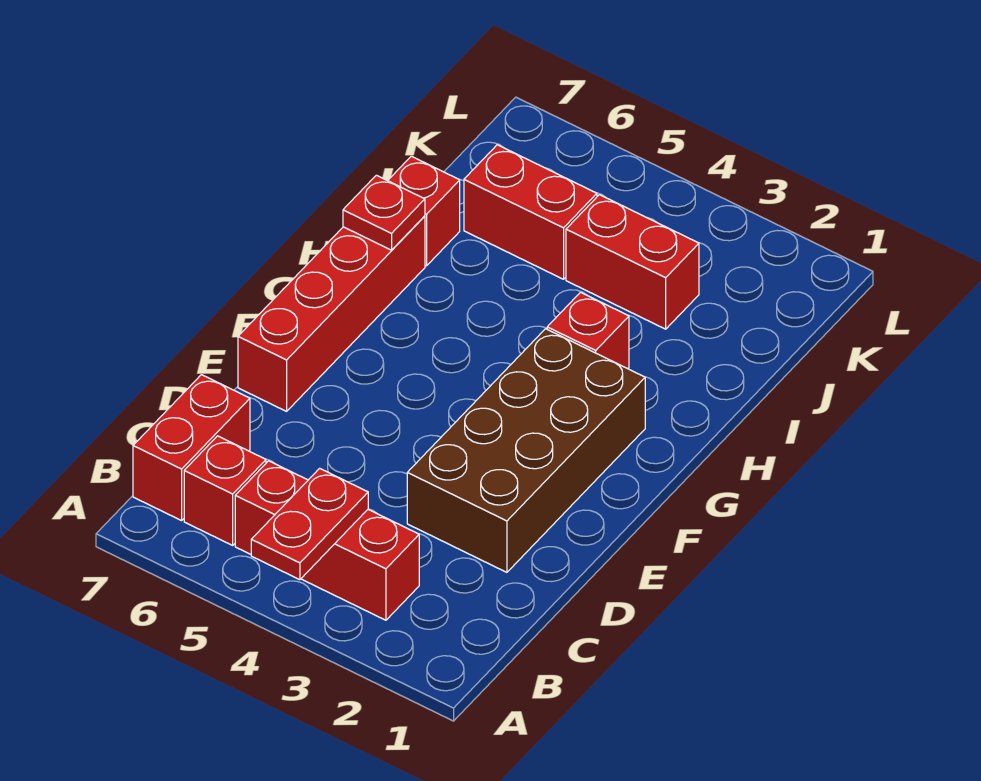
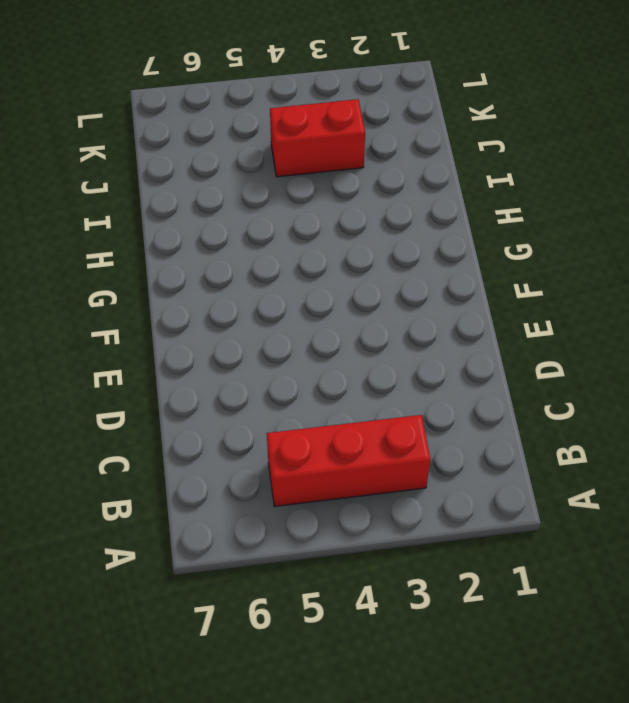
none -> red 1x1 brick [184,436,266,545]
none -> red 1x2 brick [133,375,250,521]

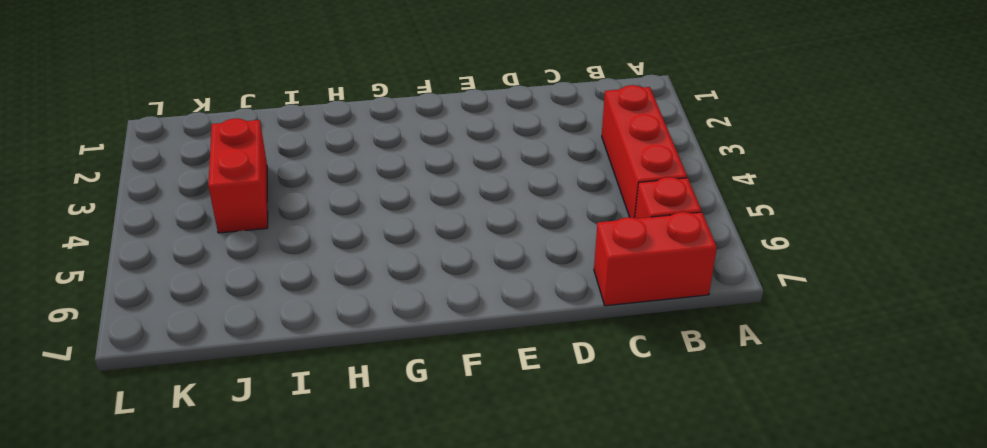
none -> brown 2x4 brick [407,329,645,572]
none -> red 1x4 brick [238,216,425,411]

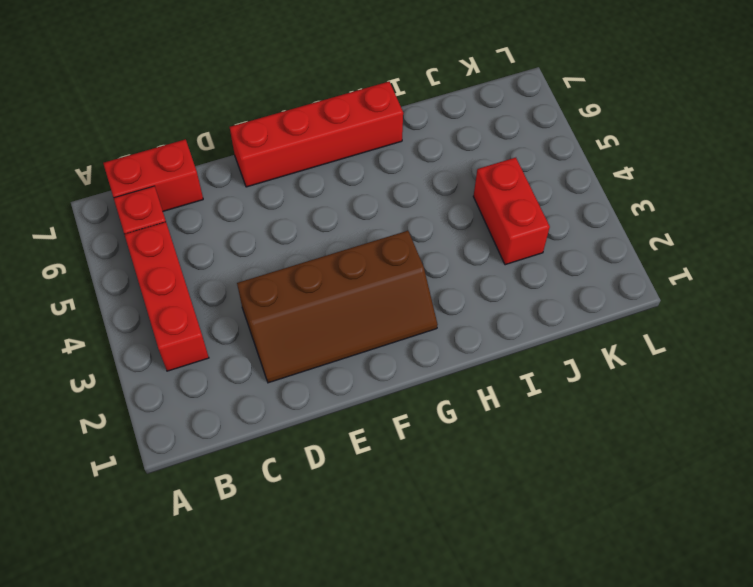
brown 2x4 slope [237,231,438,383] -> brown 2x4 brick [407,329,645,572]
none -> red 1x1 brick [547,292,629,369]
none -> red 1x1 brick [388,156,460,266]

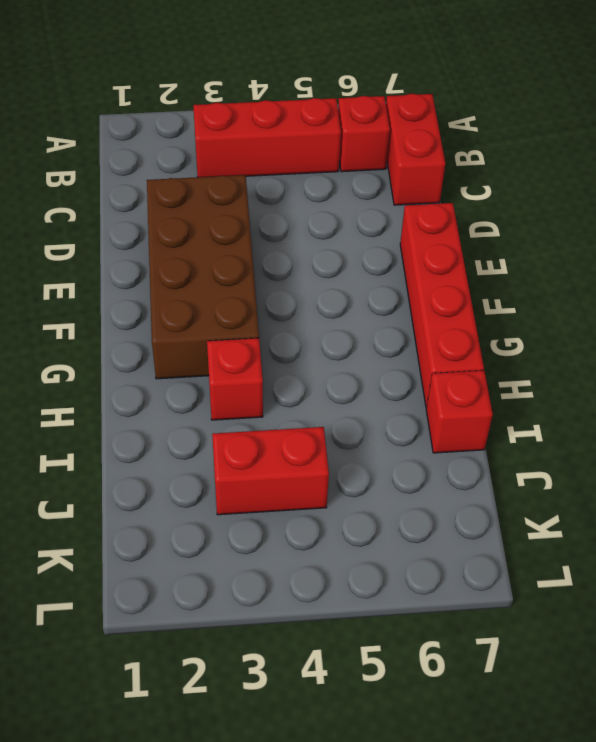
none -> red 1x2 brick [464,145,597,279]
none -> red 1x2 plate [251,468,368,580]

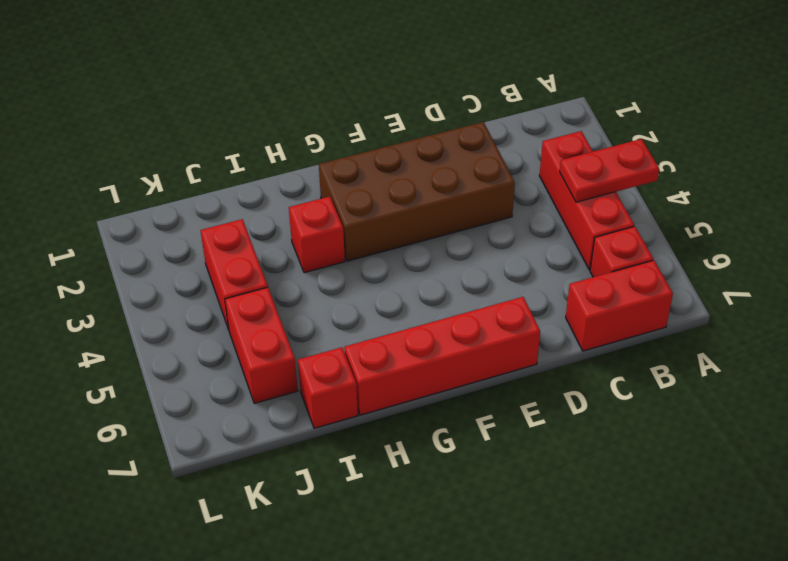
none -> red 1x1 plate [343,175,425,250]

